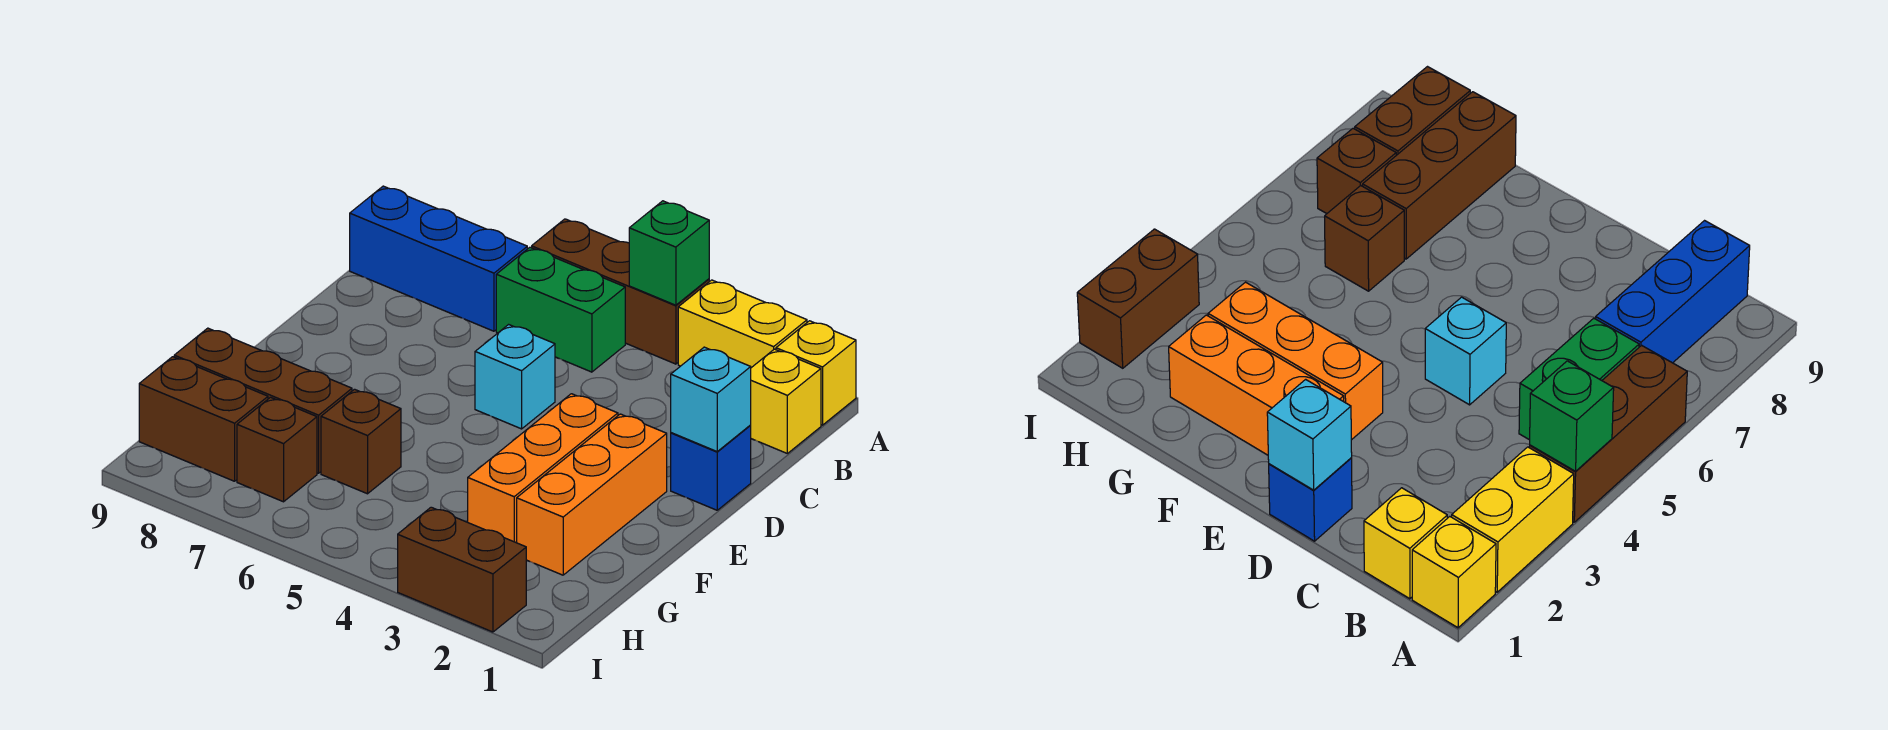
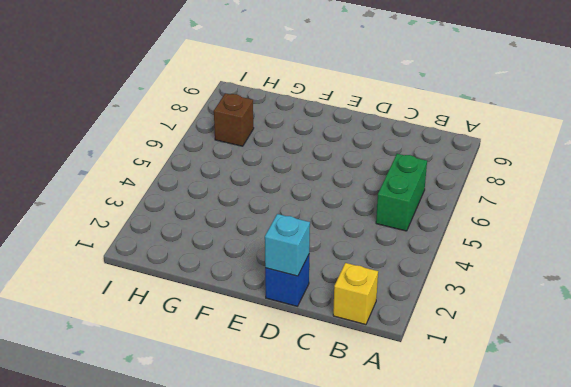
none -> yellow 1x1 brick [776,321,856,425]
none -> yellow 1x2 brick [678,280,807,368]
none -> brown 1x3 brick [532,219,709,364]

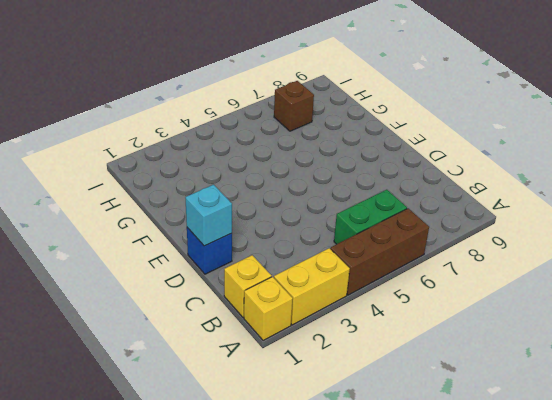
none -> blue 1x3 brick [350,186,527,331]
none -> cyan 1x1 brick [475,325,555,429]
none -> orange 1x3 brick [517,414,667,575]

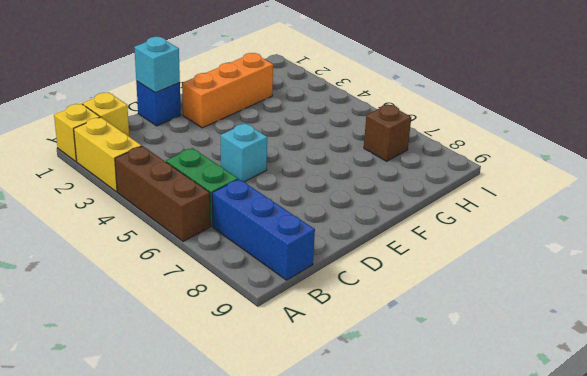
none -> orange 1x3 brick [468,394,618,543]
none -> brown 1x1 brick [321,389,401,494]
none -> brown 1x3 brick [174,328,352,473]

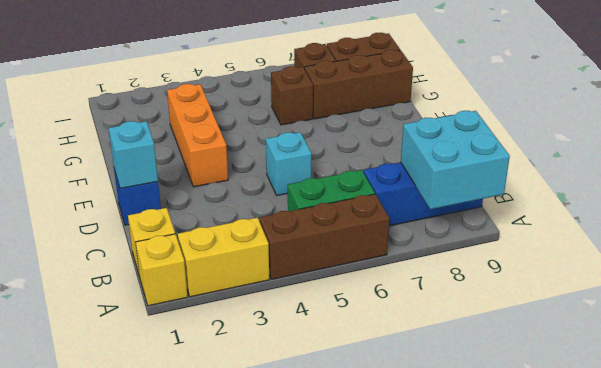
cyan 2x2 brick [401,111,510,209] -> none
none -> orange 1x3 brick [517,414,667,575]
none -> brown 1x2 brick [398,507,526,632]
none -> green 1x1 brick [629,201,709,305]

